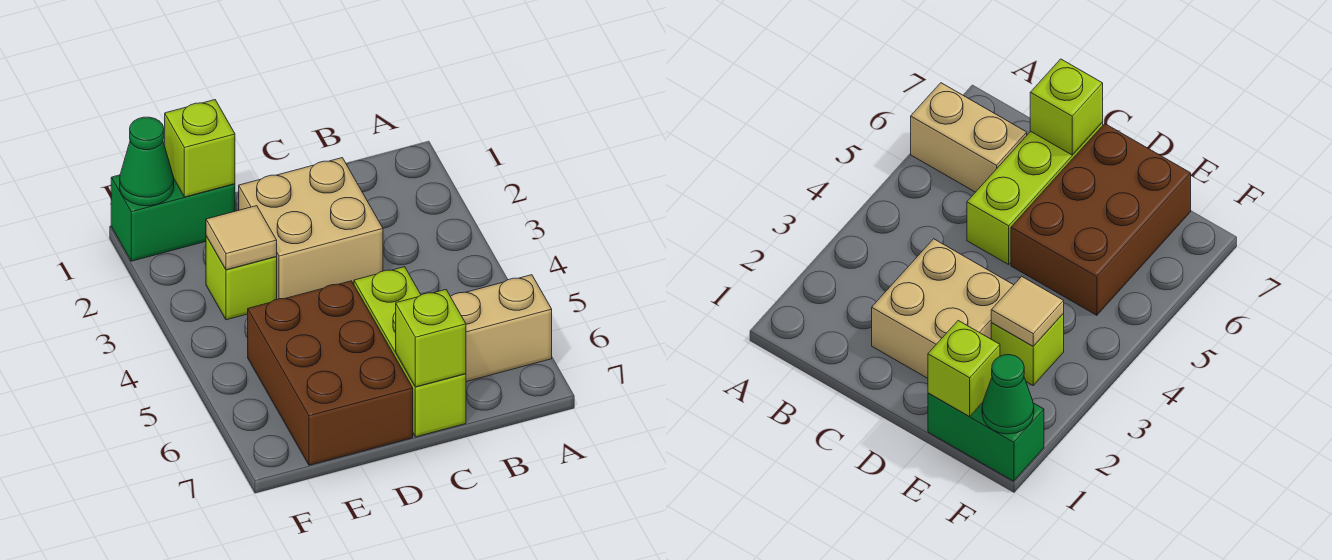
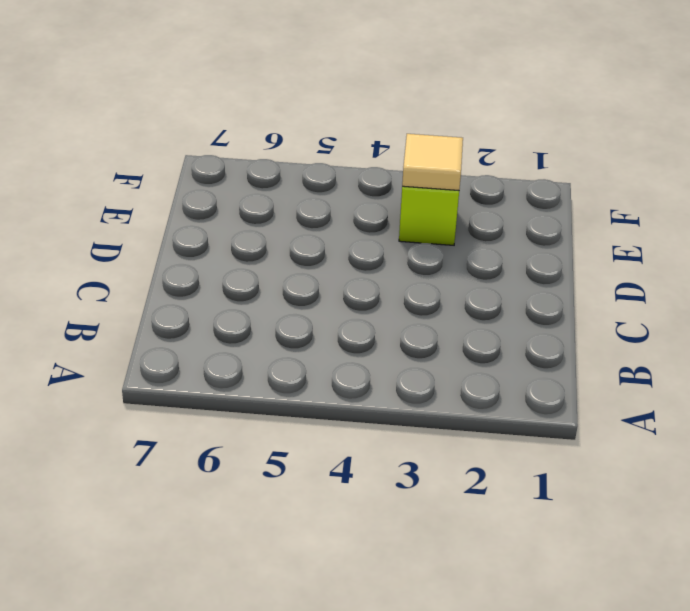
none -> tan 1x2 brick [451,275,552,382]
none -> tan 2x2 brick [239,158,383,299]

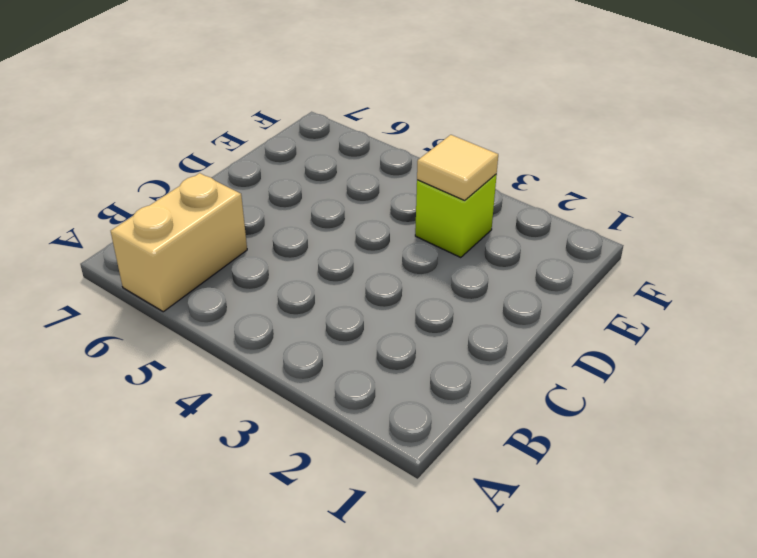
none -> tan 2x2 brick [239,158,383,299]
none -> lime 1x3 brick [354,267,466,437]

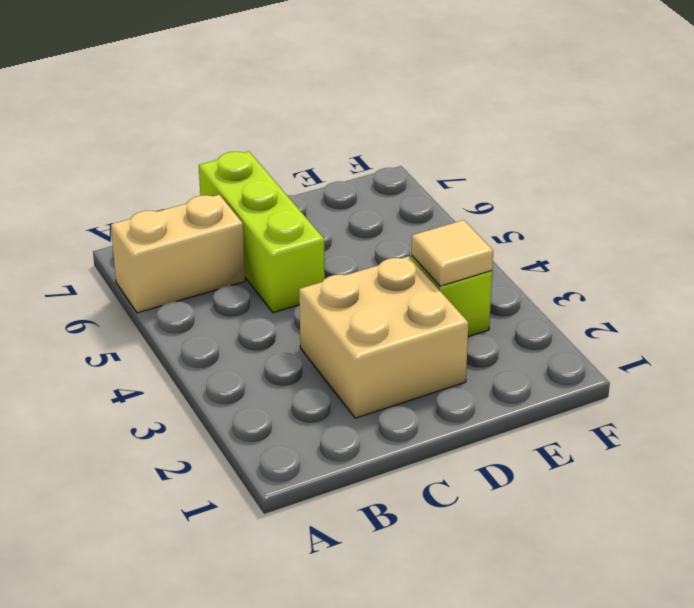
none -> brown 2x3 brick [248,281,413,465]
none -> green 1x2 brick [111,175,235,261]

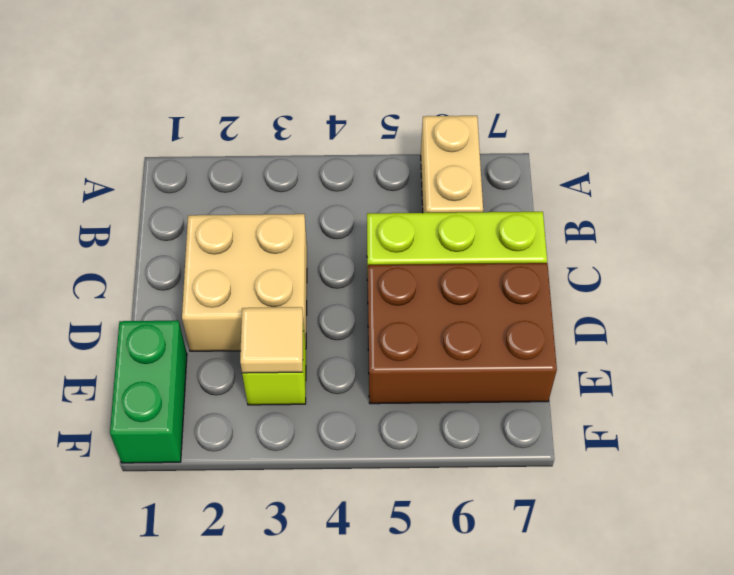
none -> lime 1x1 brick [396,290,466,387]
none -> lime 1x1 brick [165,100,235,197]

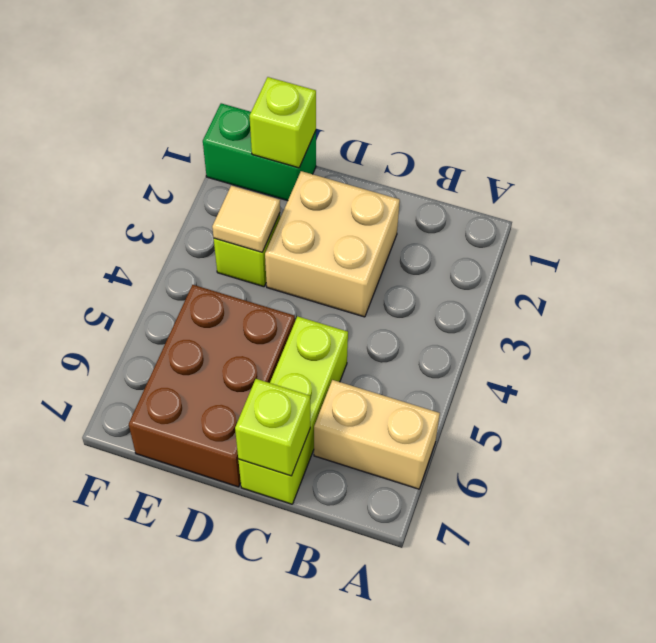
none -> green 1x1 cone [120,117,174,206]

